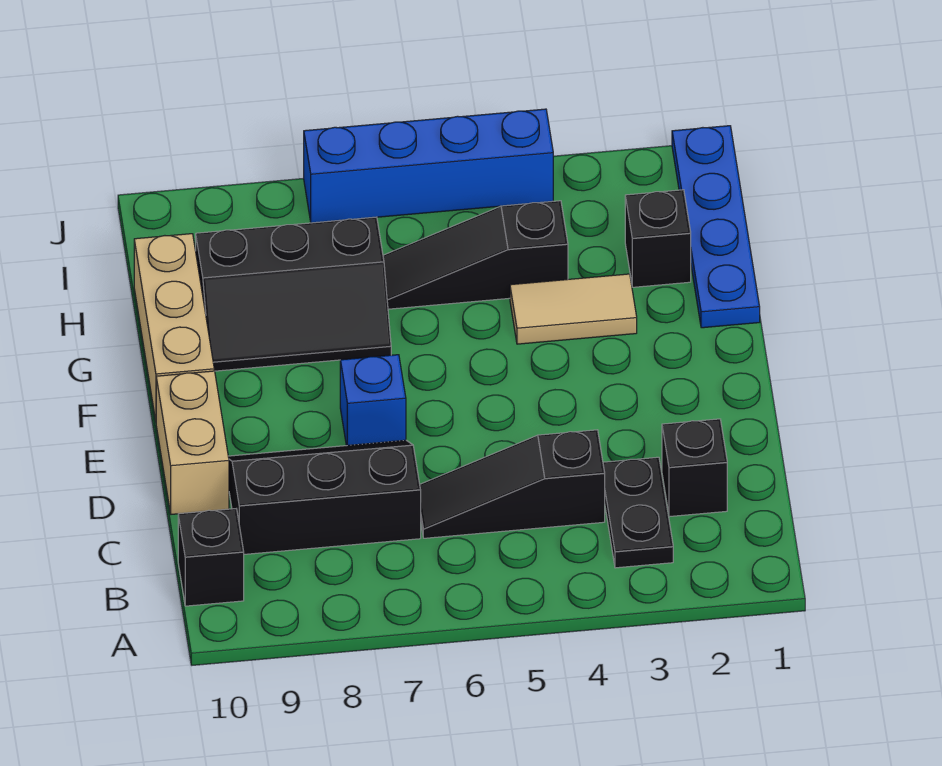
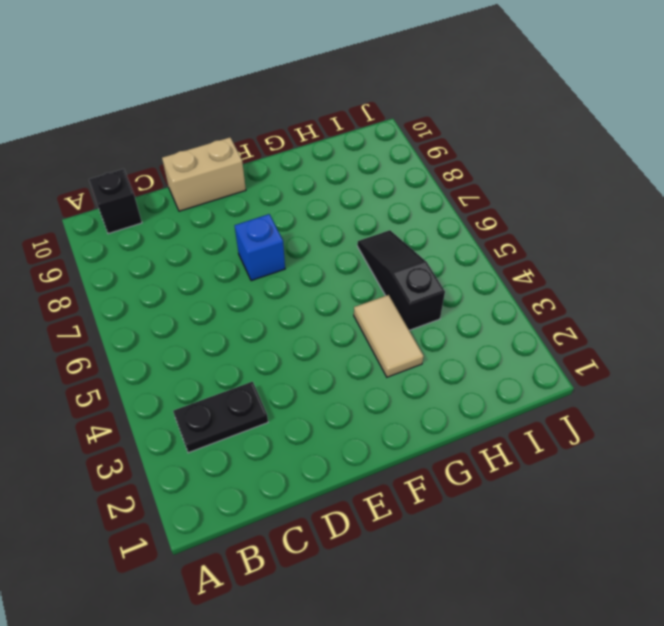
none -> black 1x1 brick [662,419,727,517]
none -> black 1x3 slope [420,430,605,538]
none -> black 2x3 slope [228,440,421,554]

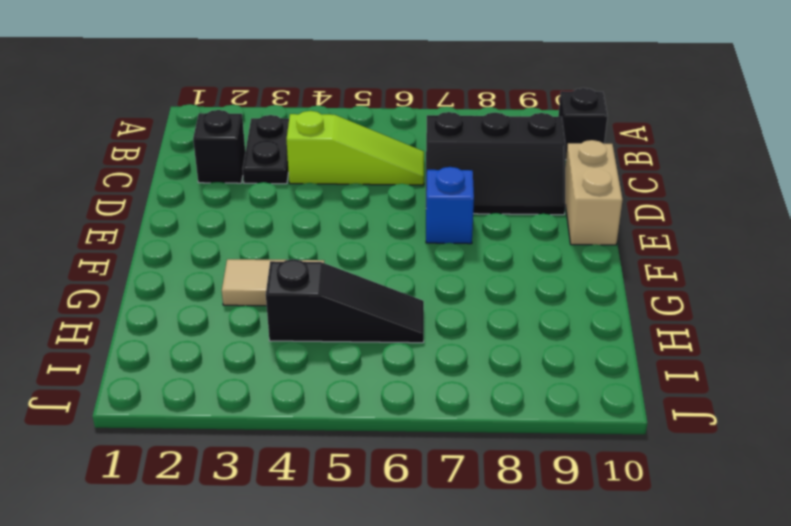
lime 1x3 slope [287,111,424,185] -> black 1x3 slope [420,430,605,538]
none -> tan 1x3 brick [134,234,214,420]
none -> blue 1x4 plate [672,126,760,328]
none -> black 2x3 slope [196,217,391,371]

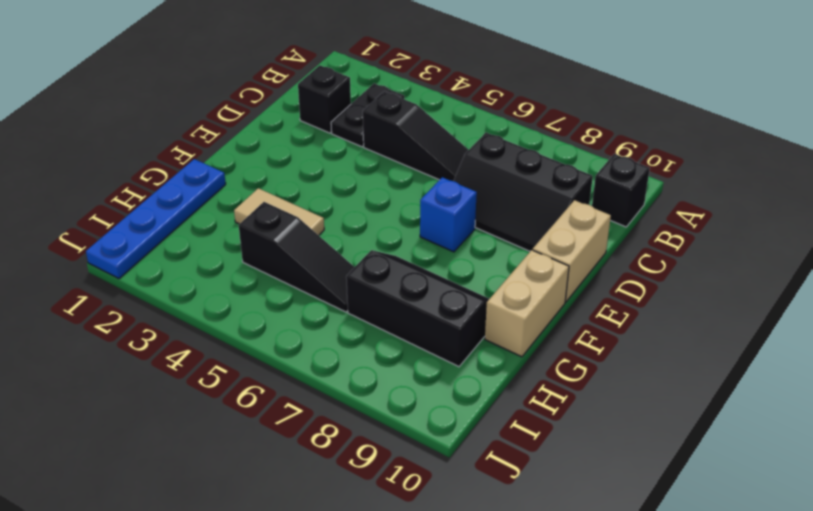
tan 1x2 brick [485,250,569,357] -> tan 1x3 brick [134,234,214,420]
none -> black 1x1 brick [625,190,691,287]
none -> blue 1x4 brick [304,109,553,223]

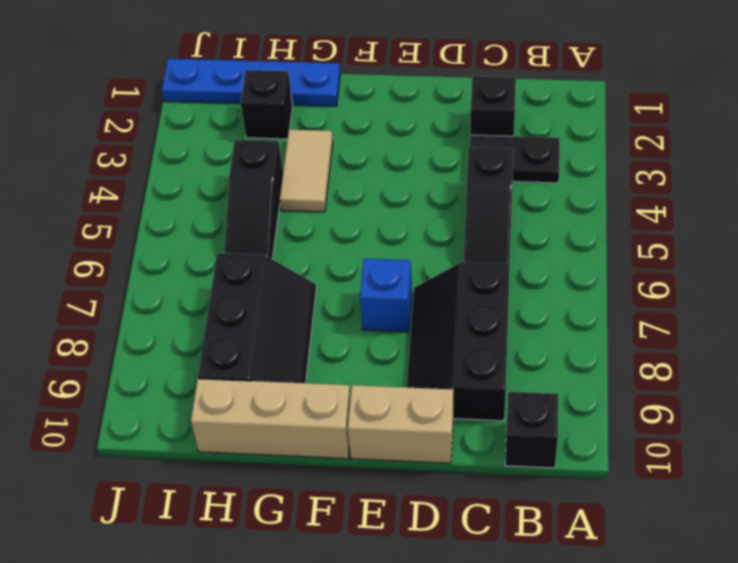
none -> blue 1x4 brick [304,109,553,223]

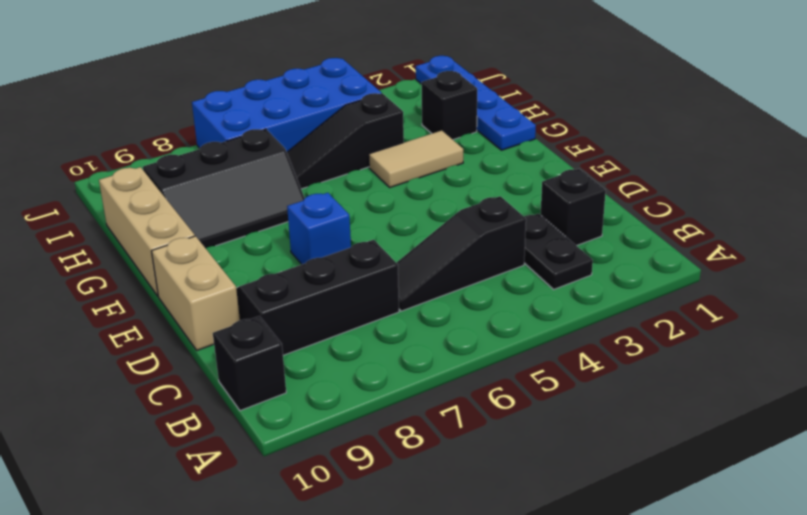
blue 2x4 brick [192,58,382,152] -> blue 1x4 brick [304,109,553,223]

